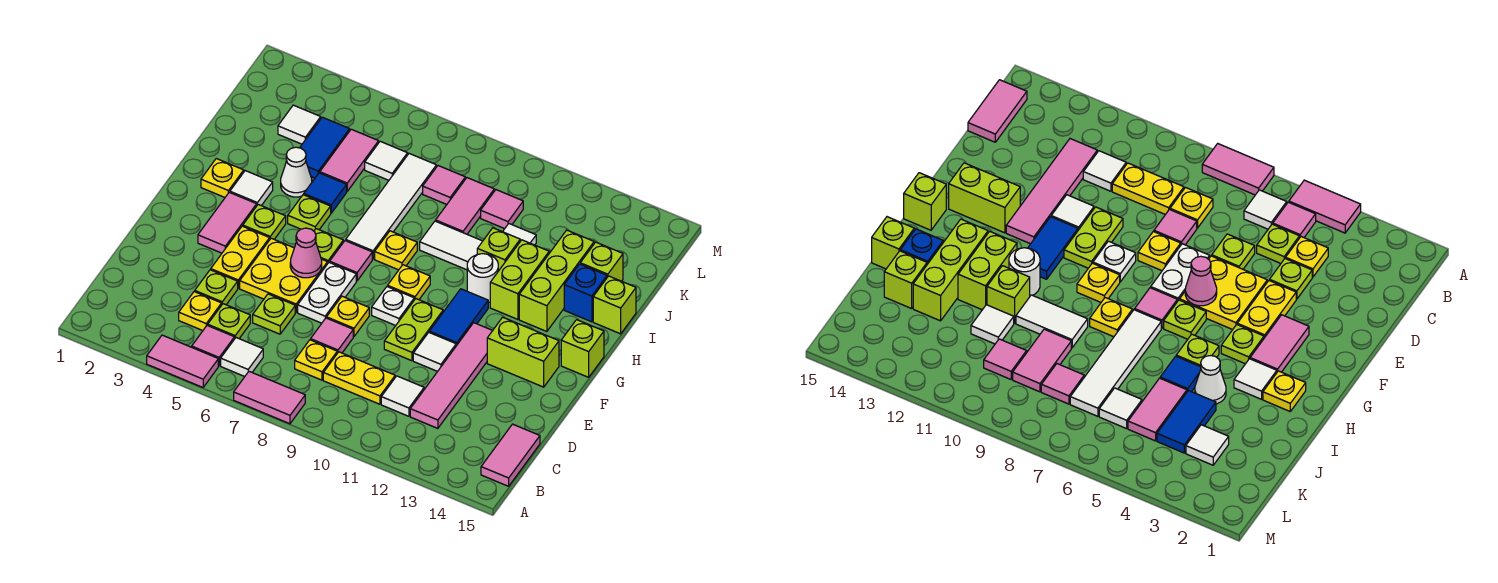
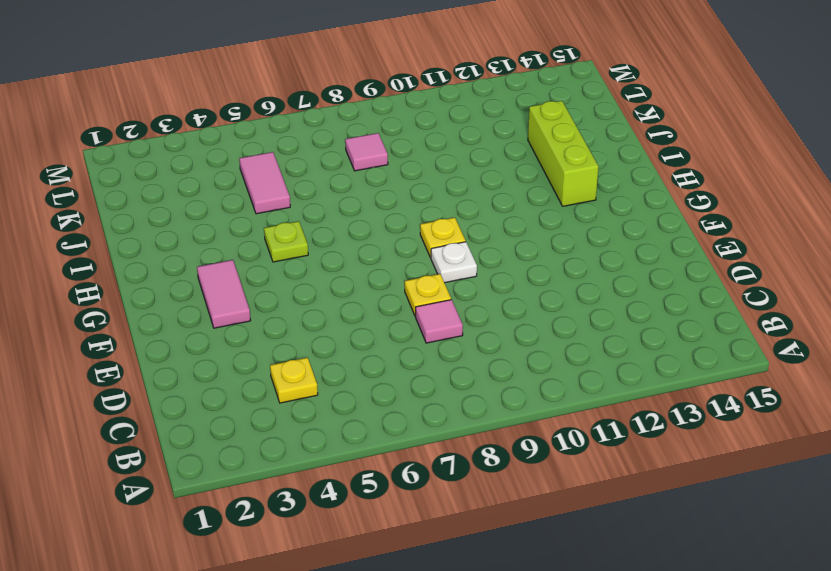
none -> pink 1x2 tile [147,335,218,387]
none -> pink 1x2 tile [234,372,305,424]
none -> pink 1x1 tile [192,325,234,366]
none -> white 1x1 tile [221,338,263,377]

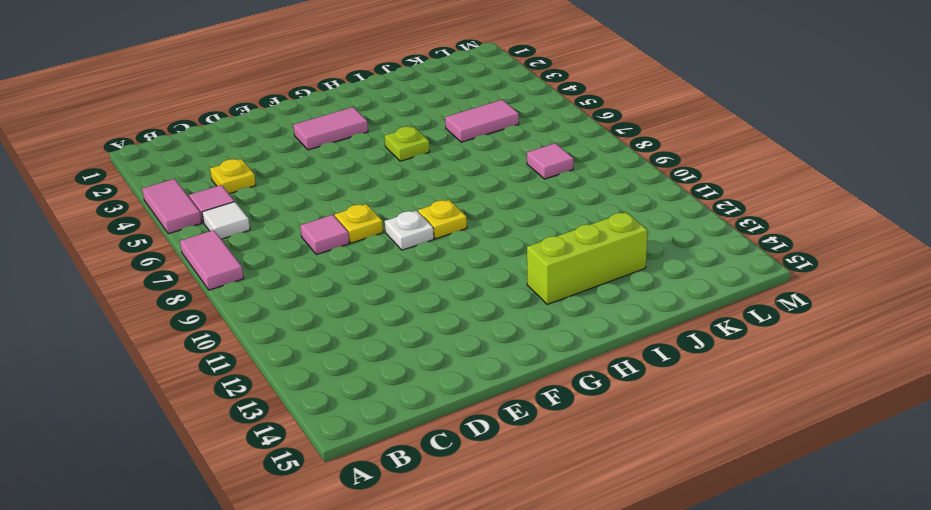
none -> pink 1x2 tile [481,424,540,486]
none -> lime 1x1 plate [208,304,250,339]
none -> yellow 1x1 plate [295,340,337,380]
none -> yellow 1x2 plate [323,352,395,404]

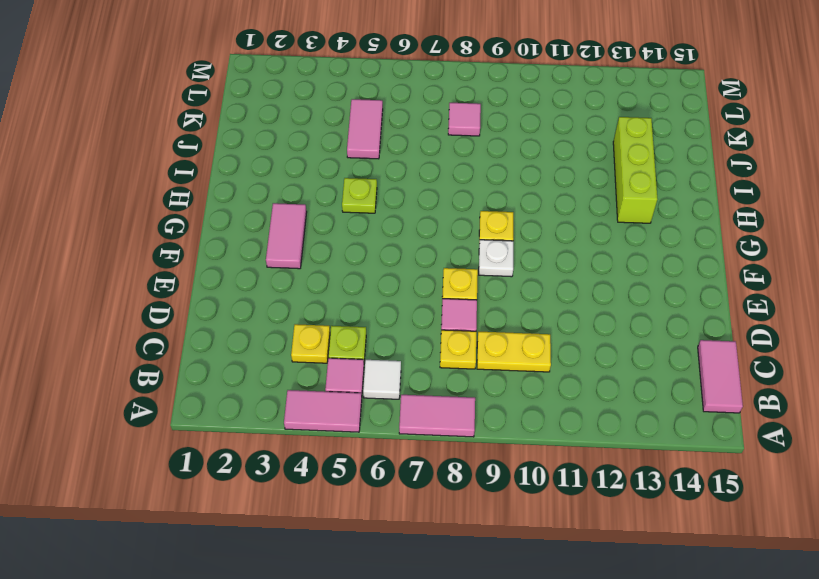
none -> white 1x1 tile [381,376,424,416]
none -> pink 1x4 tile [410,323,493,428]
none -> lime 1x1 plate [195,270,238,305]
none -> lime 1x1 plate [253,294,295,334]

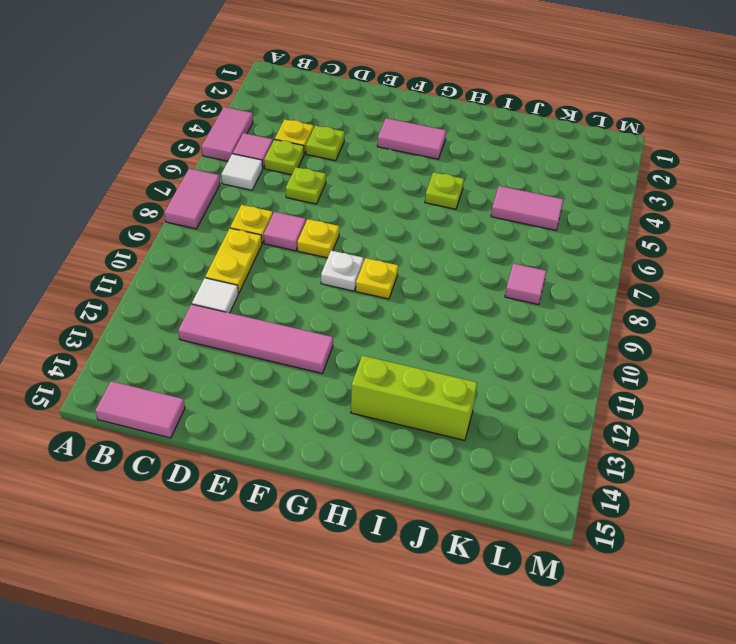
none -> yellow 1x2 plate [211,226,270,288]
none -> yellow 2x2 plate [240,238,327,312]
none -> white 1x2 plate [298,262,356,323]
none -> lime 1x2 plate [384,299,443,361]

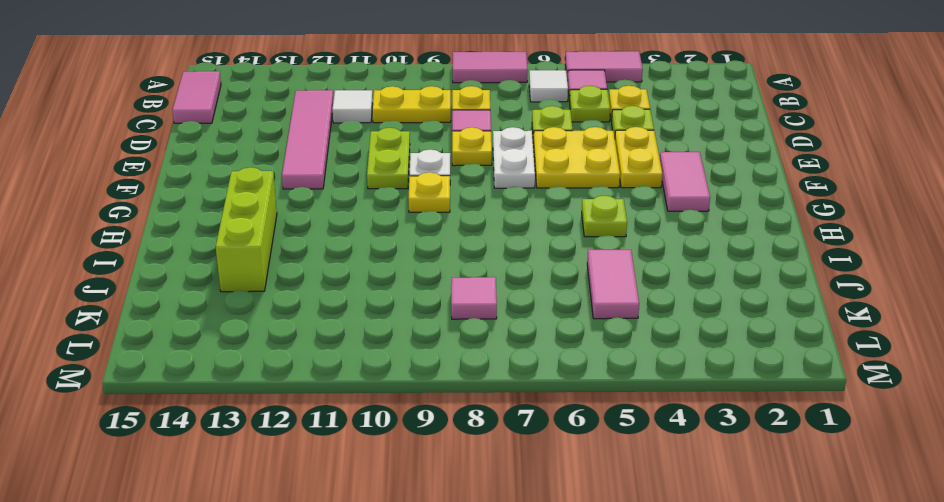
none -> white 1x1 tile [413,333,456,372]
none -> blue 1x2 tile [429,289,488,346]
none -> lime 1x2 brick [487,317,559,387]
none -> lime 1x1 plate [243,204,286,239]

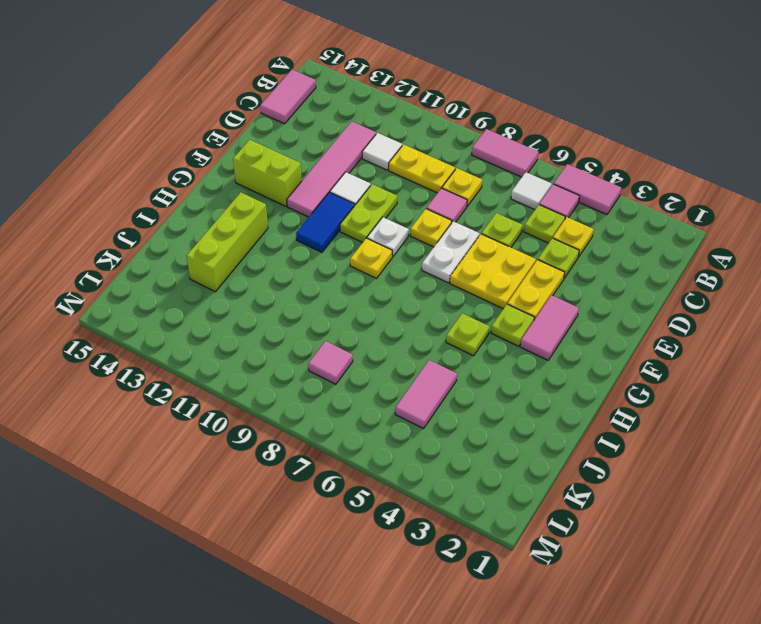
none -> lime 1x1 plate [314,229,343,264]
none -> pink 1x1 tile [330,241,372,281]
none -> lime 1x1 brick [561,320,604,377]
none -> yellow 1x1 plate [201,159,244,197]

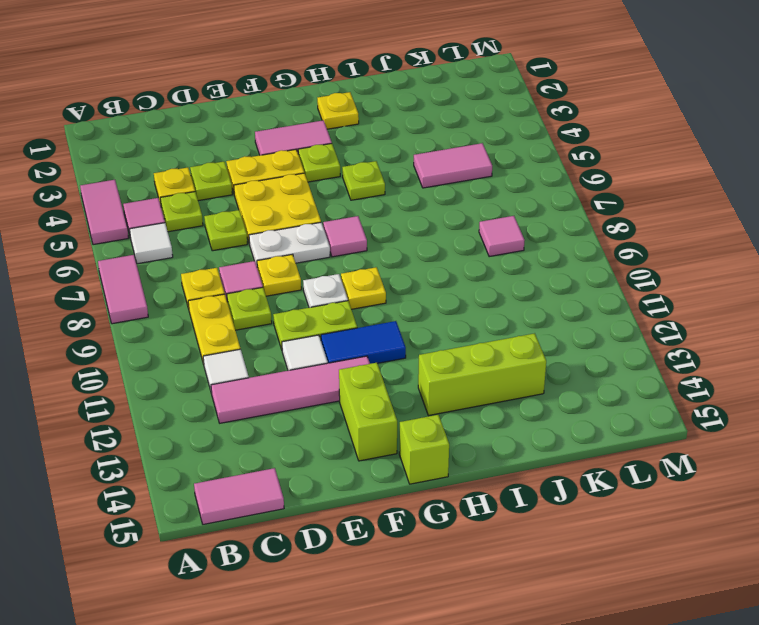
lime 1x1 plate [227,287,272,330] -> lime 1x1 plate moved to [314,229,343,264]
none -> white 1x1 tile [230,171,273,206]
none -> white 1x4 tile [346,154,436,259]
none -> yellow 1x1 plate [375,231,417,270]
none -> white 1x1 round brick [467,254,498,302]

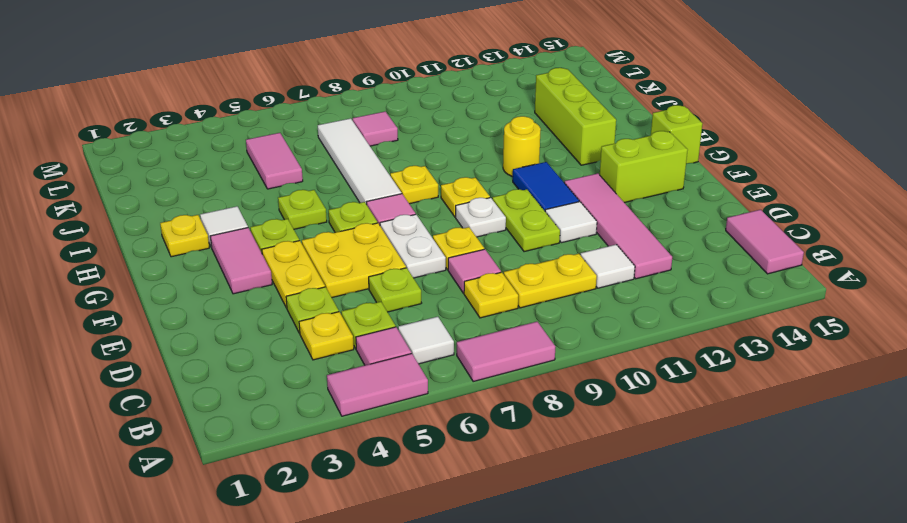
yellow 1x1 round brick [503,116,541,177] -> white 1x1 round brick [467,254,498,302]
none -> lime 1x2 brick [490,240,549,319]
none -> white 1x1 cone [281,147,312,197]
none -> blue 1x1 tile [304,173,347,213]
none -> white 1x2 tile [420,221,483,270]

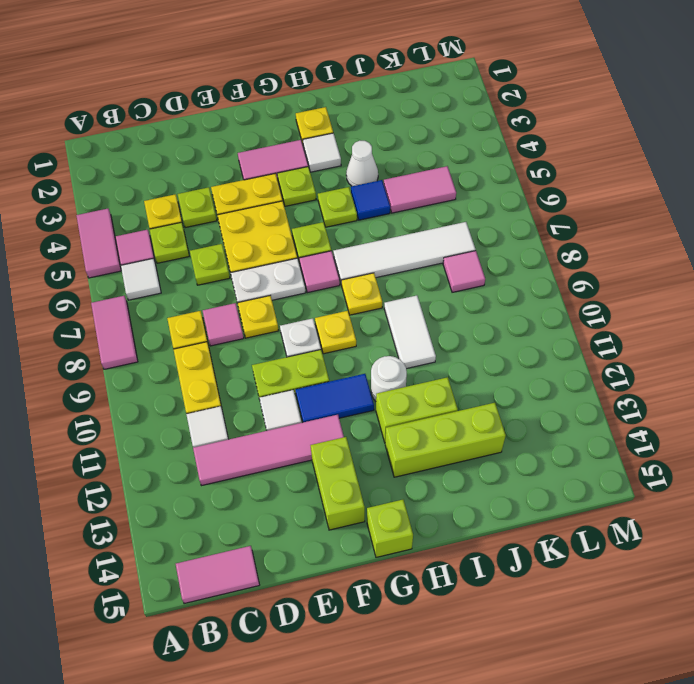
none -> lime 1x1 brick [477,228,520,271]
none -> blue 1x1 brick [564,264,607,322]
none -> lime 1x1 brick [593,276,636,334]
none -> blue 1x2 tile [300,117,350,178]

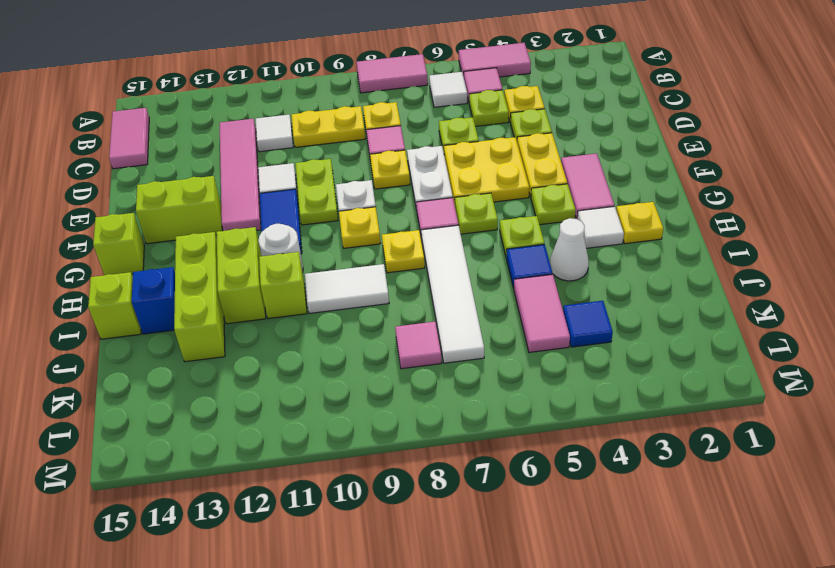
blue 1x1 tile [563,301,613,347] -> blue 1x2 tile [300,117,350,178]
none -> pink 1x2 tile [436,178,494,234]
none -> white 1x1 tile [503,224,536,245]
none -> lime 1x1 brick [580,242,623,281]
none -> white 1x1 tile [278,105,321,144]

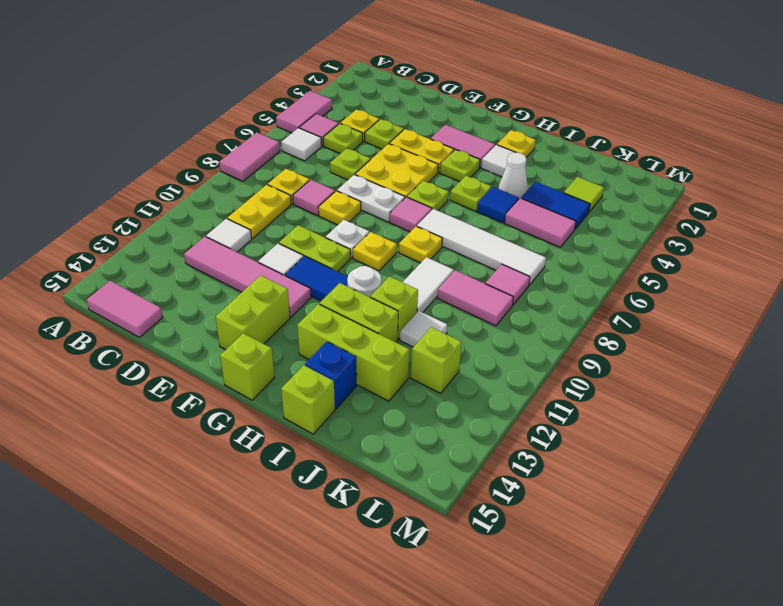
lime 1x1 tile [564,177,604,212] -> white 1x1 tile [278,105,321,144]
lime 1x1 brick [411,327,462,393] -> lime 1x1 brick moved to [580,242,623,281]
none -> white 1x1 tile [365,141,408,180]
none -> pink 1x1 tile [481,190,523,229]
none -> pink 1x1 cone [290,228,322,278]

